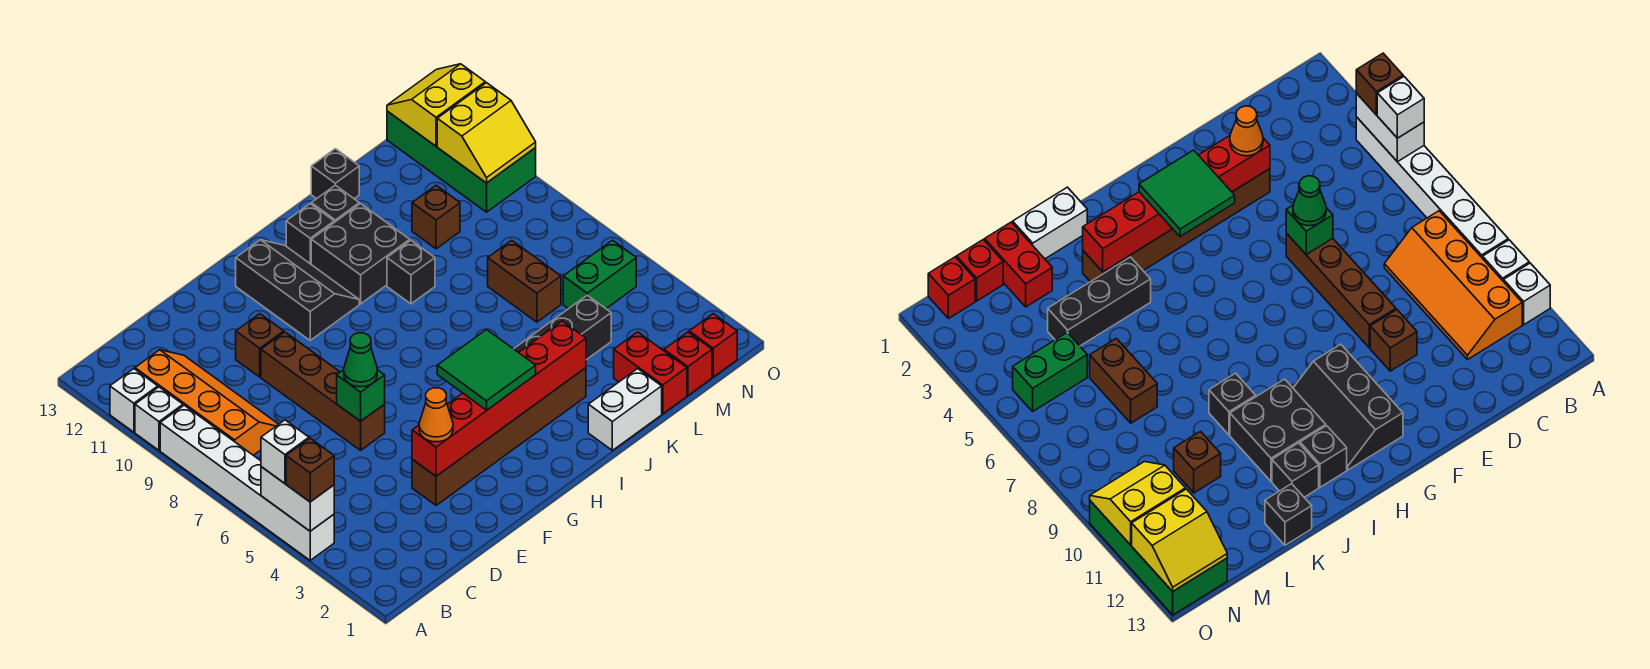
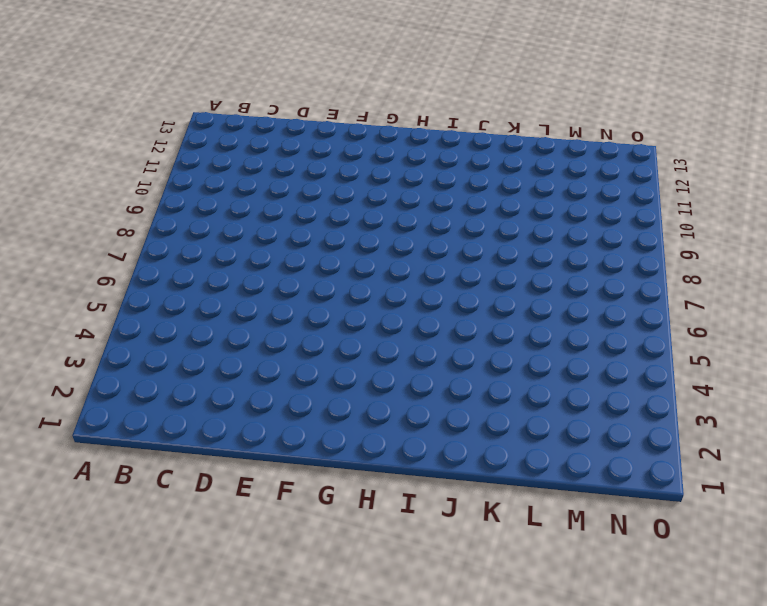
none -> white 1x6 brick [160,405,334,560]
none -> white 1x1 brick [135,387,183,450]
none -> white 1x1 brick [110,369,158,432]
none -> orange 2x4 slope [135,350,279,455]

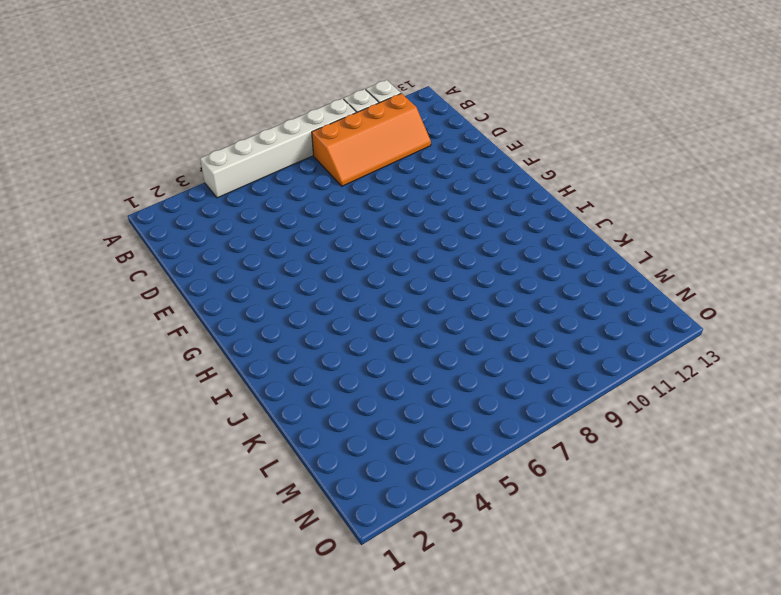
none -> brown 1x6 brick [412,368,586,505]
none -> brown 1x4 brick [261,332,385,450]
none -> brown 1x1 brick [236,314,284,377]
none -> black 2x3 slope [236,240,359,340]

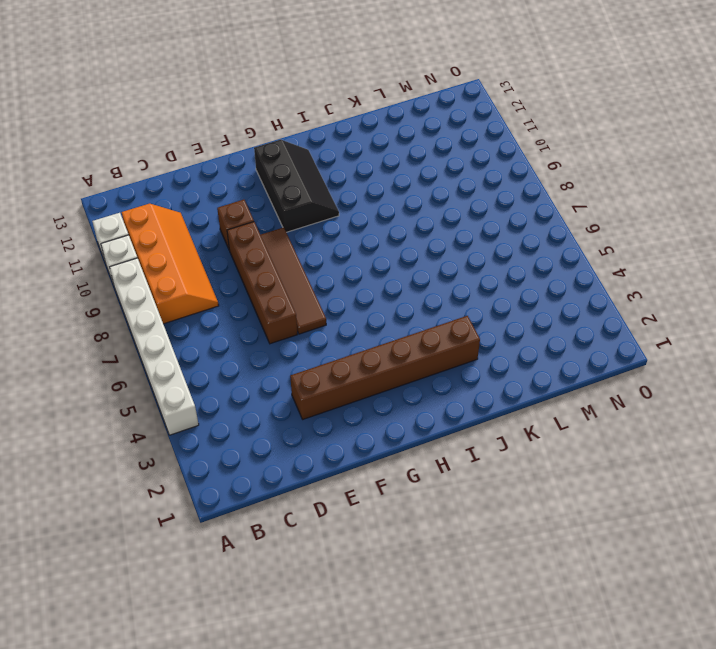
brown 1x4 tile [261,227,326,334] -> none
none -> black 2x2 brick [311,204,410,304]
none -> black 1x1 brick [286,204,334,264]
none -> white 1x2 brick [588,369,662,450]
none -> black 1x3 brick [514,295,611,360]

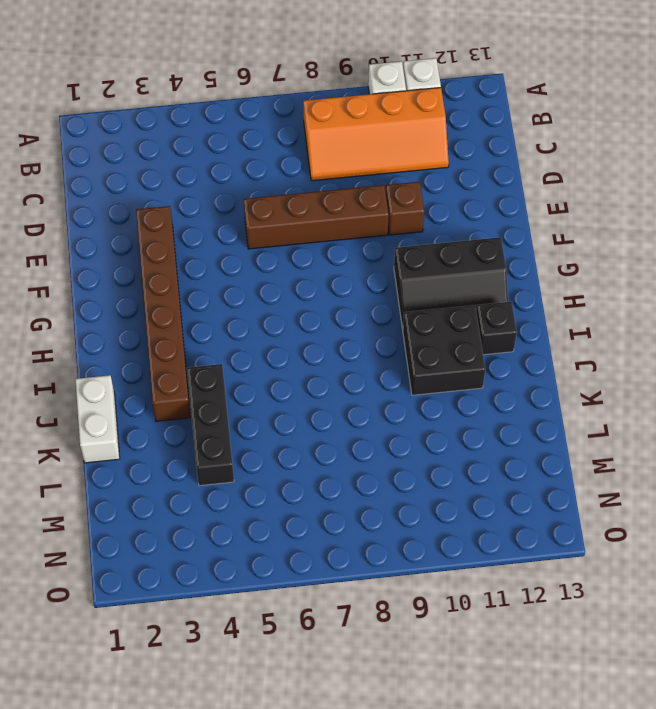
none -> white 1x6 brick [160,405,334,560]
none -> black 1x1 brick [387,240,435,304]
none -> black 1x1 brick [311,185,359,222]
none -> black 1x1 brick [311,149,359,199]

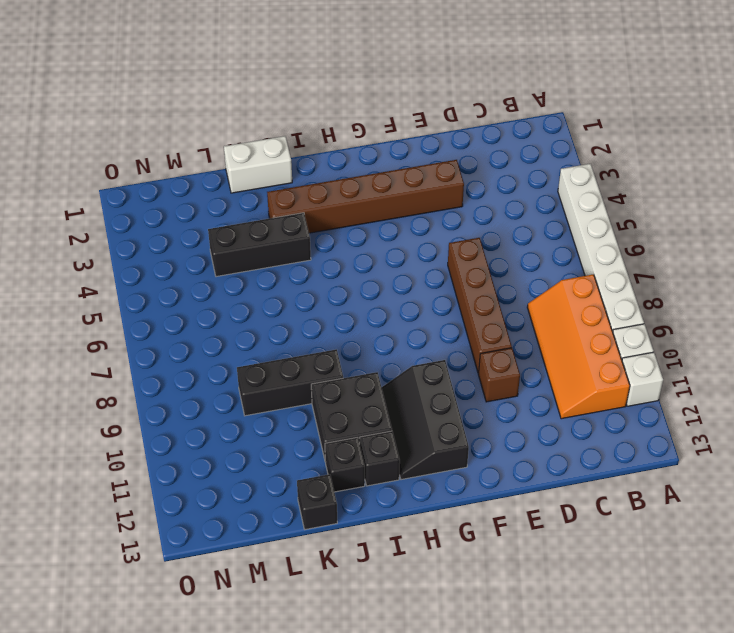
black 1x3 brick [237,349,343,416] -> black 1x1 brick [387,240,435,304]
none -> red 1x2 brick [614,332,687,414]
none -> brown 1x2 brick [488,240,561,322]
none -> brown 1x1 brick [412,185,460,249]
none -> red 1x1 brick [664,332,712,395]

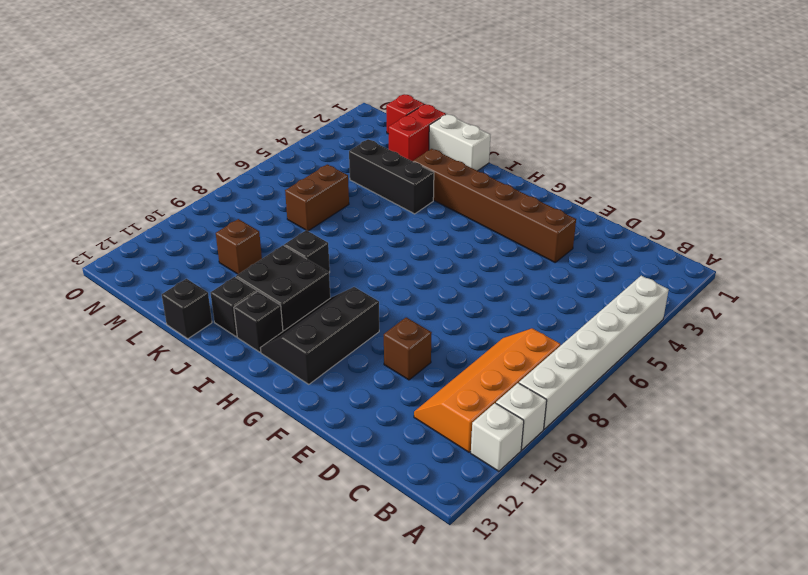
none -> brown 1x4 brick [261,332,385,450]
none -> green 1x2 brick [563,240,636,309]
none -> red 1x1 brick [689,314,737,377]
none -> green 2x4 brick [387,111,536,212]

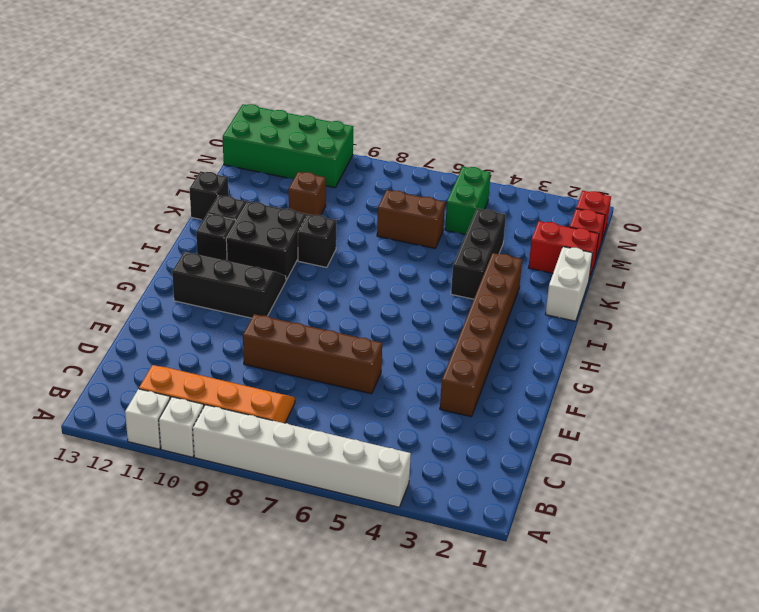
none -> brown 1x1 brick [236,314,284,377]
none -> white 1x2 brick [261,467,334,531]
none -> red 1x6 brick [412,321,586,476]
none -> green 1x1 brick [337,370,385,421]

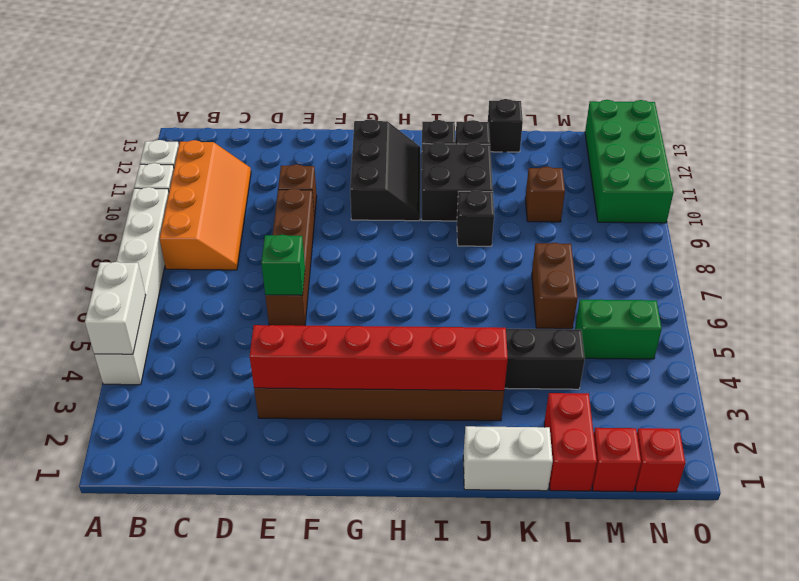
none -> yellow 2x2 slope [437,83,536,183]
none -> yellow 2x2 slope [387,64,485,146]
none -> brown 1x1 brick [286,438,334,502]
none -> white 1x1 brick [261,420,309,483]

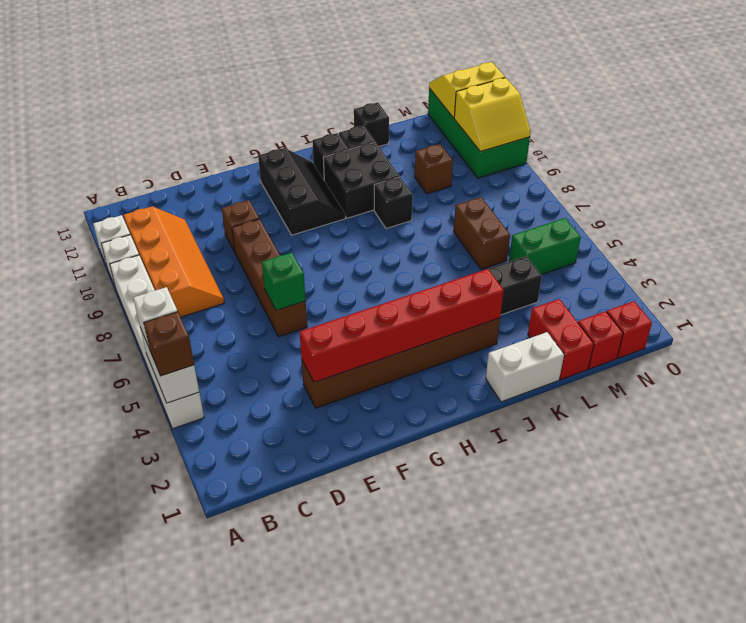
none -> orange 1x1 cone [419,388,453,442]
none -> green 1x1 cone [344,333,377,387]
none -> green 2x2 tile [437,329,536,410]

